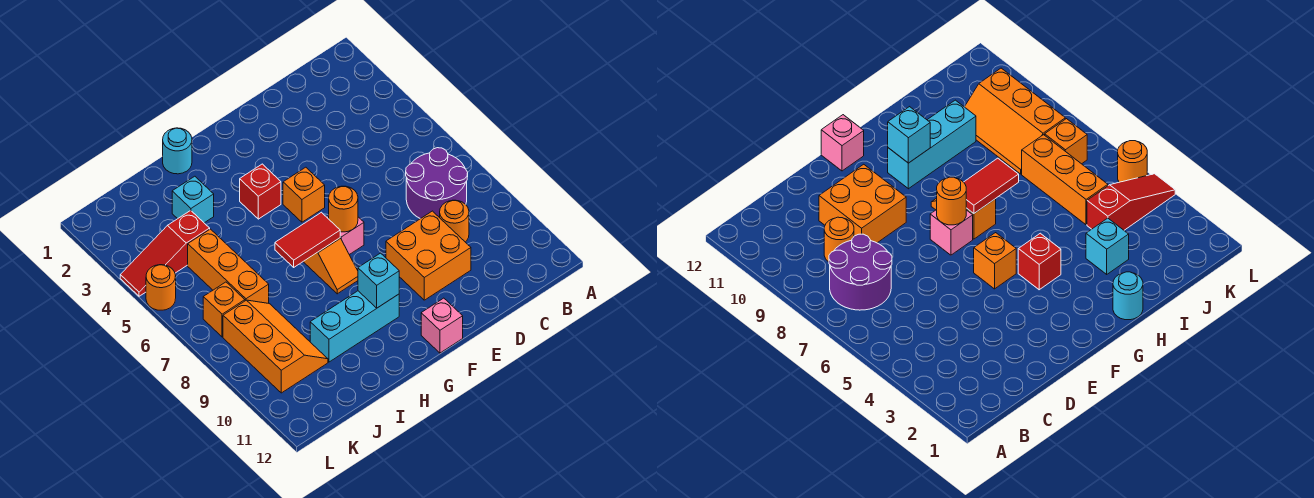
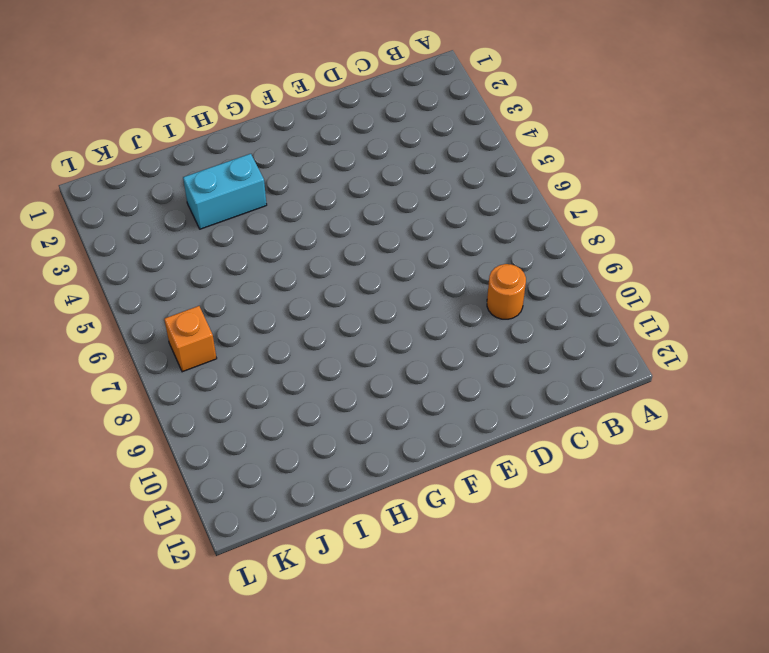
cyan 1x2 brick [183,154,267,229] -> cyan 1x1 brick [172,176,214,223]
none -> purple 2x2 round brick [406,148,468,219]
none -> orange 2x2 brick [386,211,471,300]
none -> orange 1x1 brick [283,167,325,222]

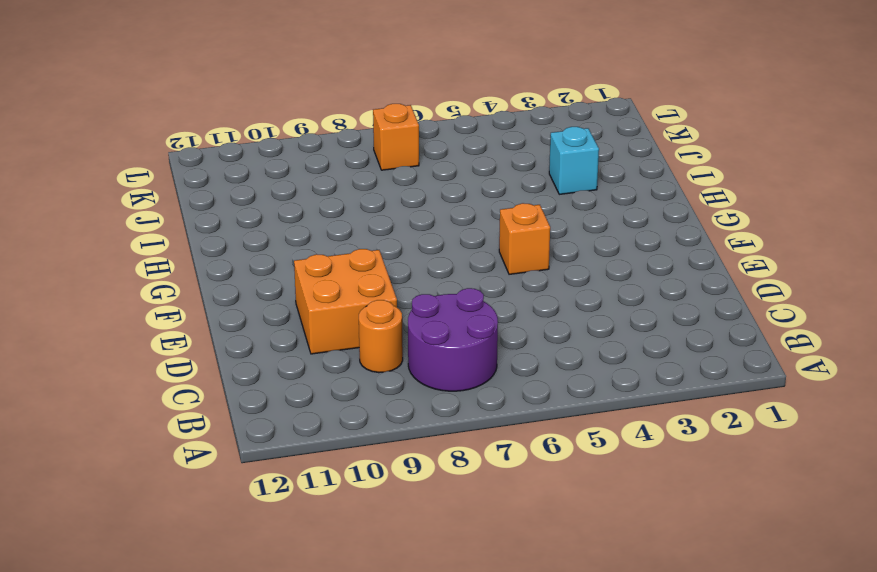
none -> pink 1x1 brick [327,215,364,255]
none -> pink 1x1 brick [421,298,463,353]
none -> red 1x1 brick [240,164,281,219]

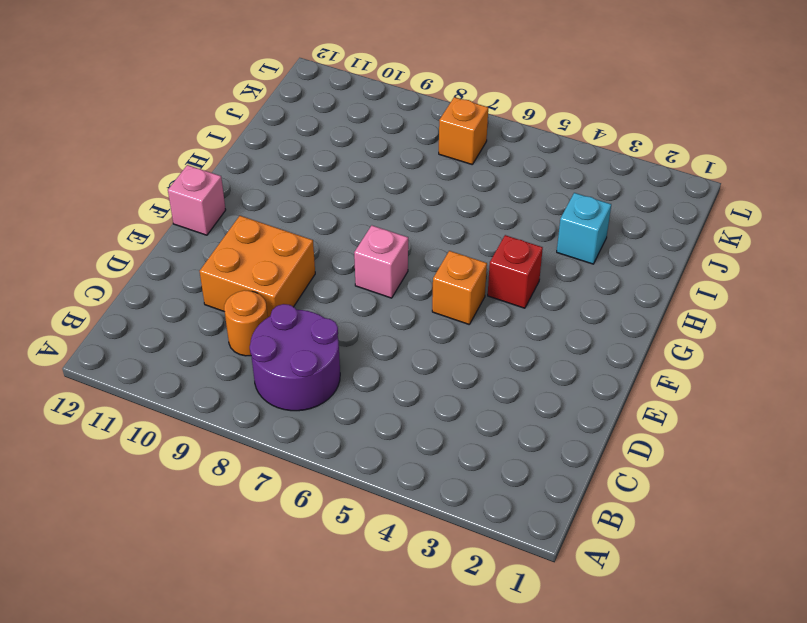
none -> orange 1x2 slope [303,238,358,294]
none -> cyan 1x3 brick [310,291,399,362]
none -> cyan 1x1 round brick [163,128,192,174]

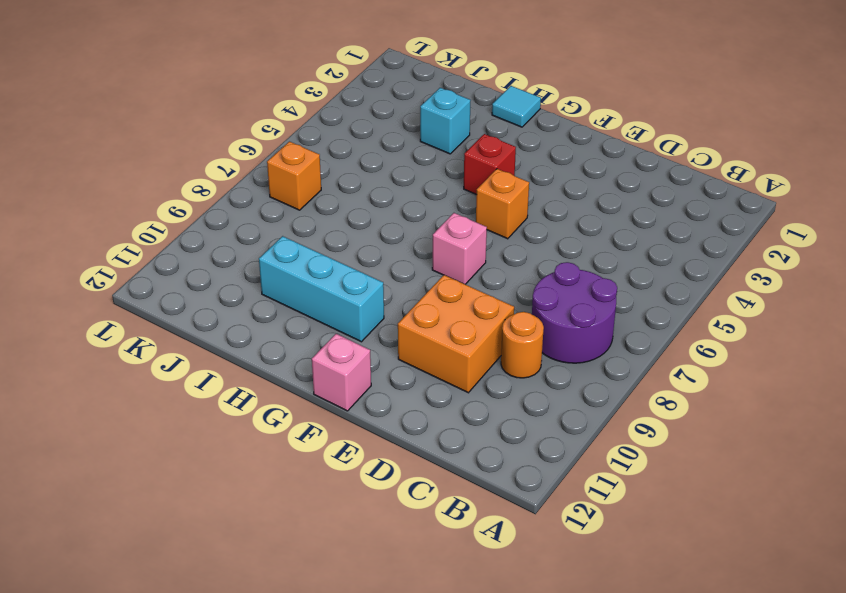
cyan 1x1 tile [492,86,541,127] -> cyan 1x1 round brick [163,128,192,174]
none -> orange 1x2 slope [303,238,358,294]
none -> red 1x3 slope [120,210,210,296]
none -> orange 1x3 brick [188,229,269,303]

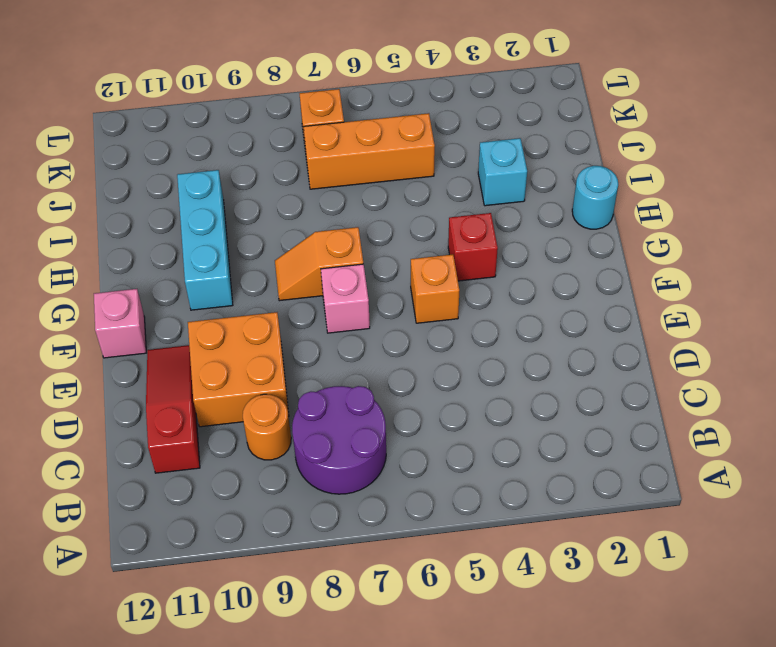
red 1x3 slope [146,345,200,473] -> red 1x3 slope moved to [120,210,210,296]
none -> orange 2x3 slope [223,300,328,393]
none -> orange 1x1 round brick [146,265,176,310]
none -> orange 1x1 round brick [329,186,358,232]

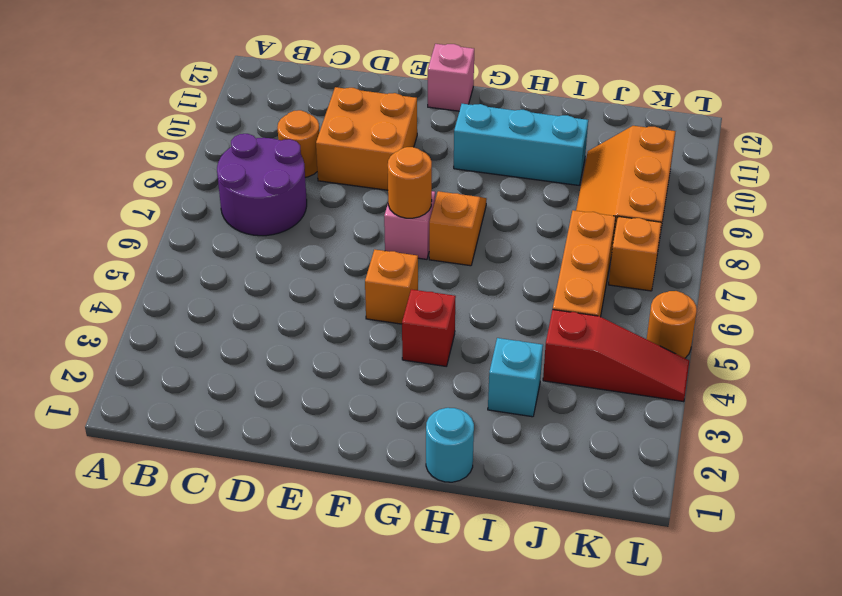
none -> red 1x2 tile [275,212,340,267]
none -> cyan 1x1 brick [358,253,399,308]

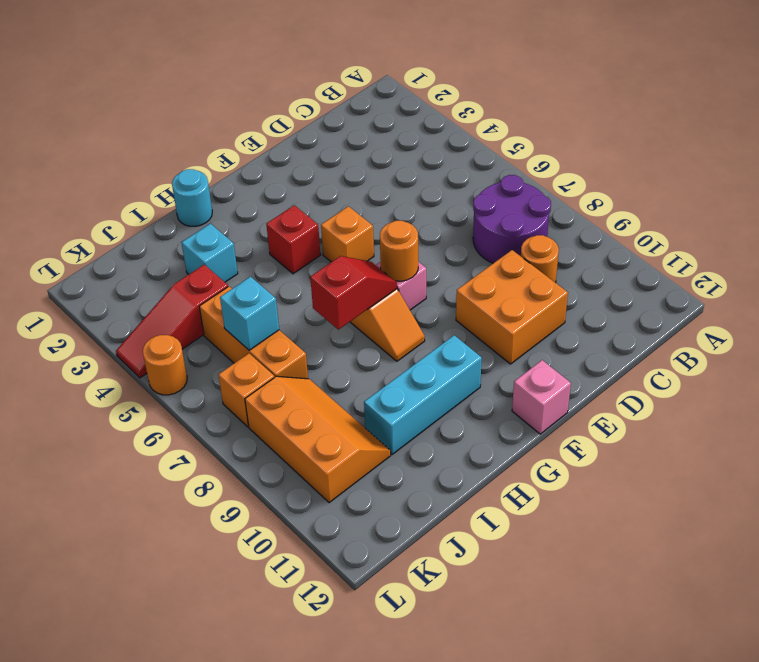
red 1x2 slope [310,256,397,330] -> red 1x2 tile [275,212,340,267]
cyan 1x1 brick [220,277,279,350] -> cyan 1x1 brick moved to [358,253,399,308]

